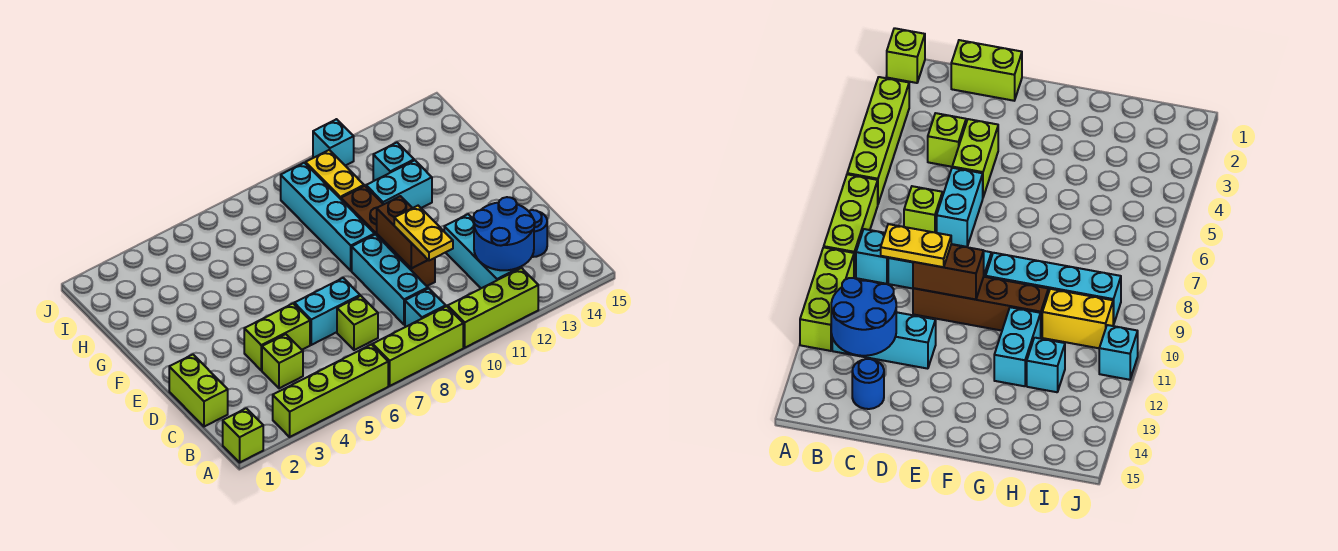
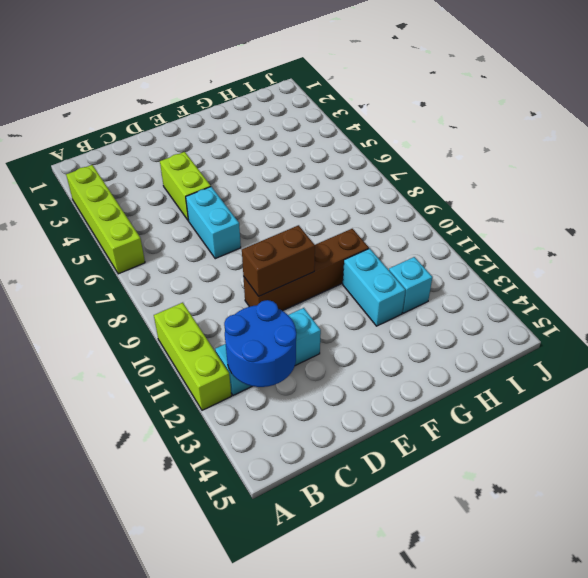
none -> lime 1x1 brick [223,408,263,462]
none -> lime 1x3 brick [373,306,463,386]
none -> cyan 1x1 brick [405,288,446,327]

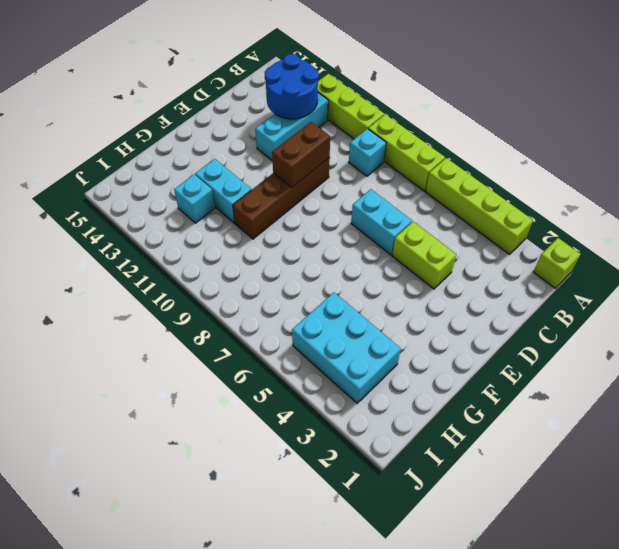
cyan 2x3 brick [292,292,401,403] -> none
none -> lime 1x2 brick [169,355,228,427]
none -> lime 1x1 brick [262,334,303,388]
none -> lime 1x1 brick [337,296,378,350]

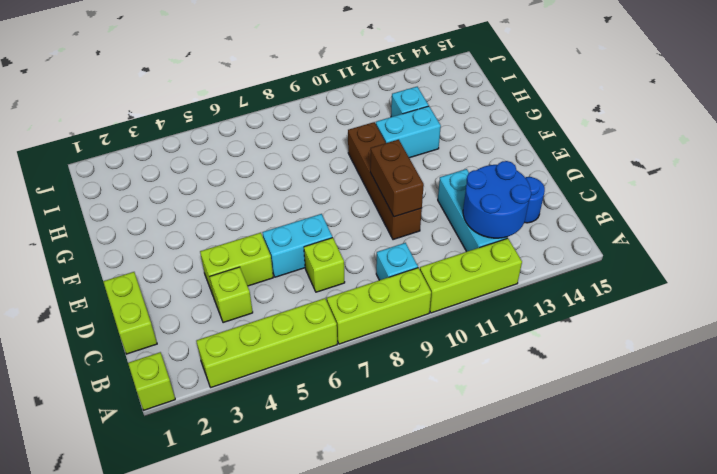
none -> cyan 1x3 brick [352,234,428,325]
none -> cyan 1x4 brick [281,163,375,271]
none -> yellow 1x2 brick [306,150,364,199]

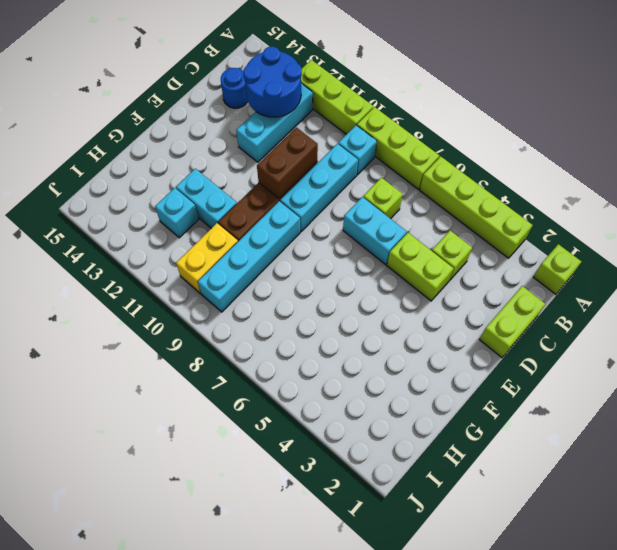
none -> cyan 1x1 brick [313,119,354,166]
none -> yellow 1x2 plate [394,206,453,261]

